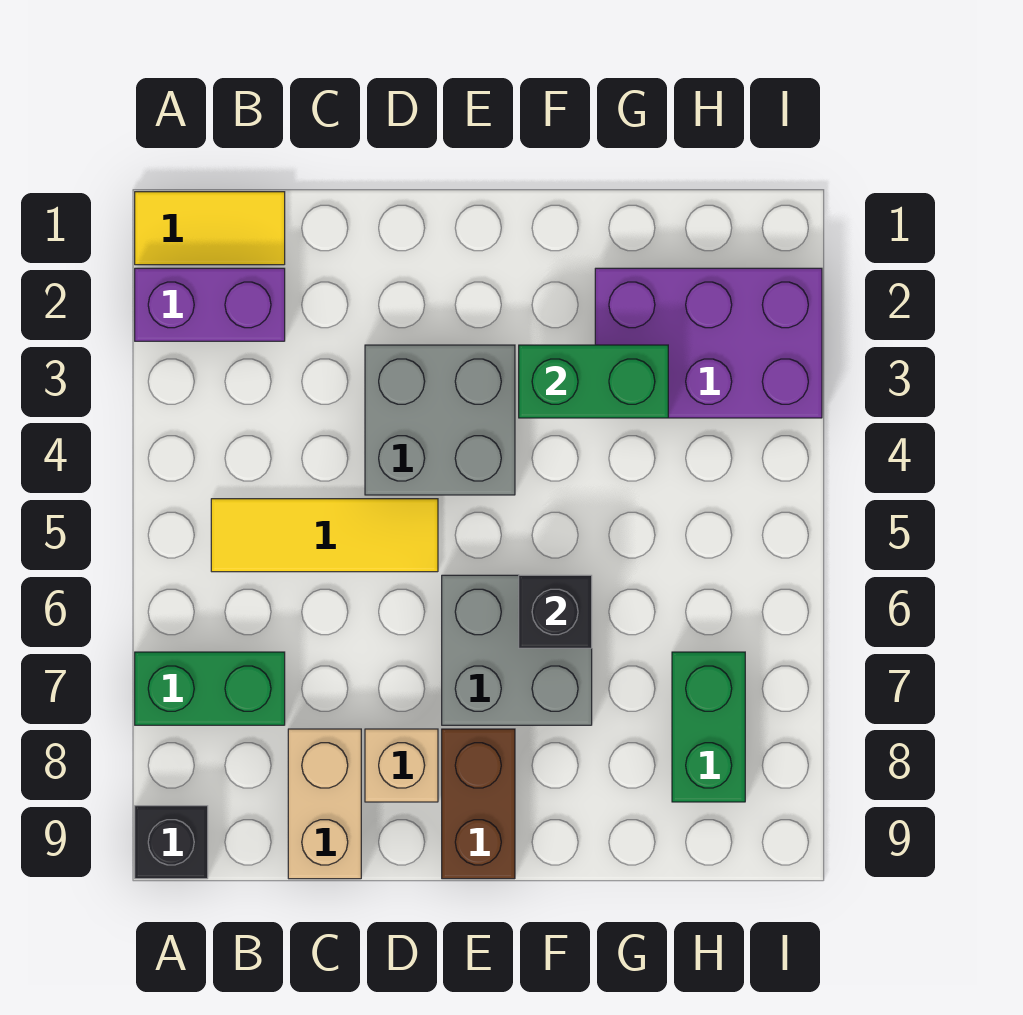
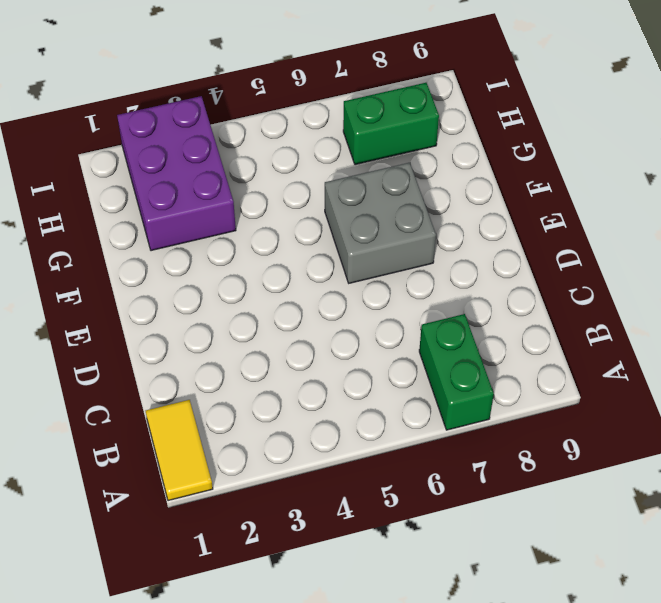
none -> purple 1x2 brick [135,268,285,341]
none -> black 1x1 brick [135,806,208,879]
none -> yellow 1x3 tile [211,499,438,572]

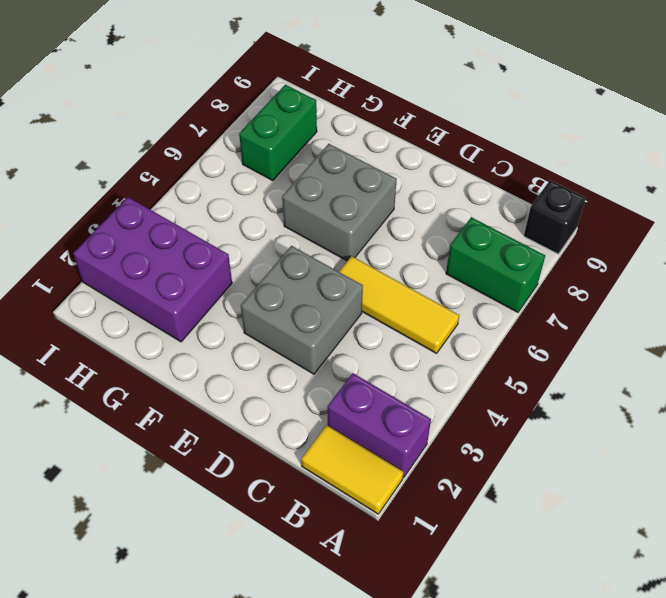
none -> tan 1x2 brick [288,729,361,879]
none -> tan 1x1 brick [365,729,438,802]
none -> brown 1x2 brick [442,729,515,879]

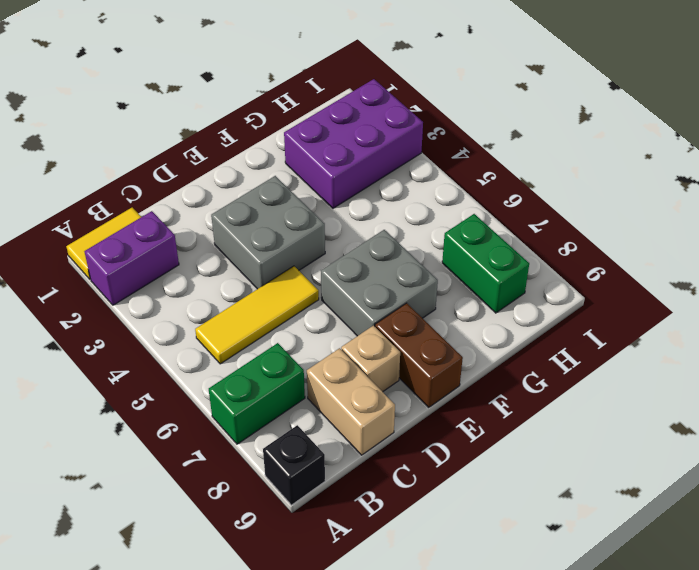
none -> green 1x2 brick [519,345,668,418]
none -> black 1x1 brick [519,575,592,648]

